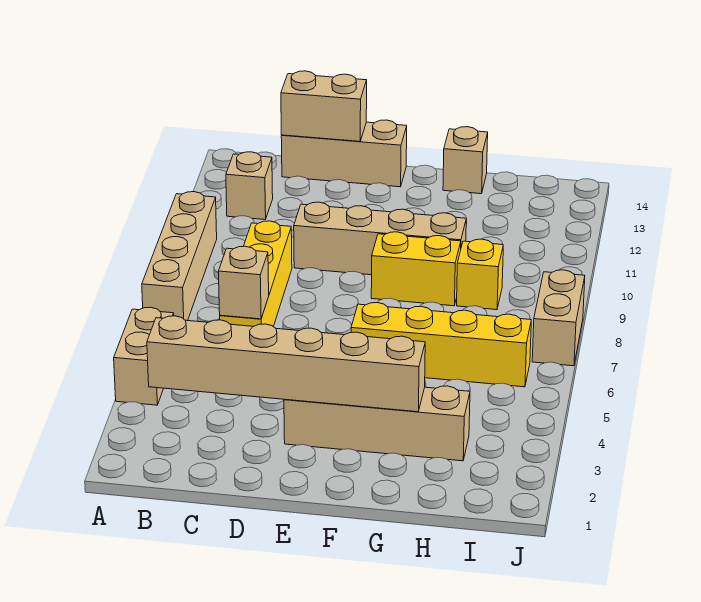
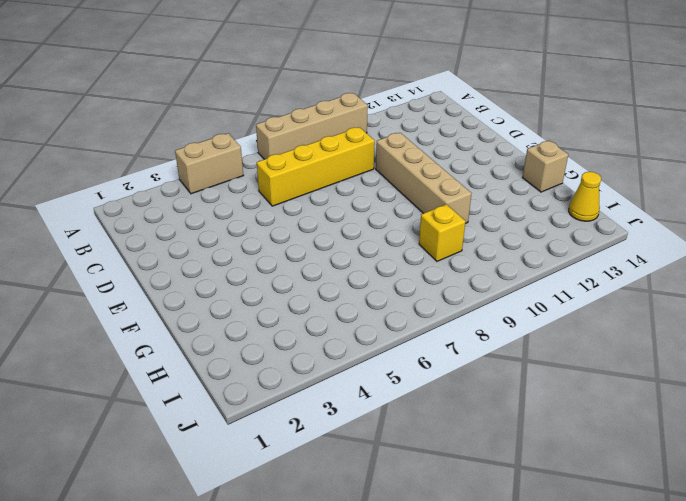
yellow 1x1 cone [569,172,601,221] -> none
none -> tan 1x1 brick [226,152,273,220]
none -> tan 1x3 brick [281,120,407,187]
none -> tan 1x4 brick [284,386,470,461]

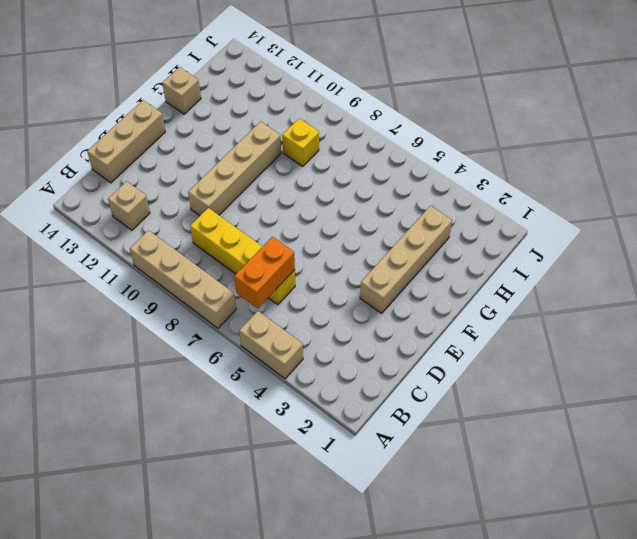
orange 1x2 brick [234,237,295,308] -> tan 1x1 brick [218,246,269,319]
none -> yellow 1x4 brick [351,303,531,387]
none -> yellow 1x2 brick [371,232,461,306]
none -> tan 1x2 brick [532,270,585,366]

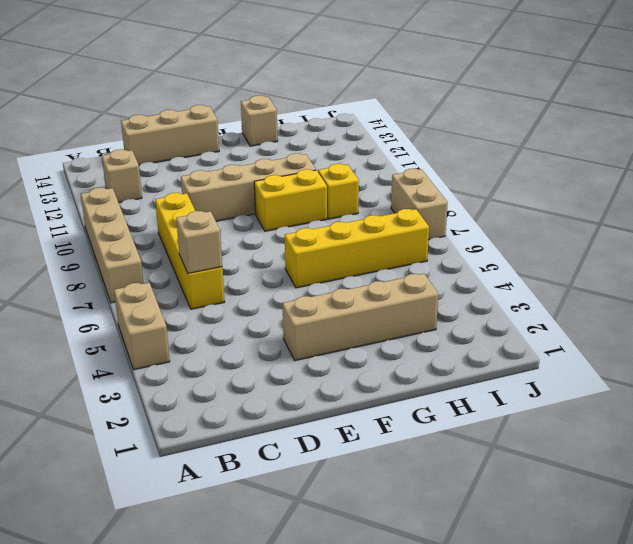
none -> tan 1x6 brick [147,316,425,412]
none -> tan 1x2 brick [281,71,367,141]

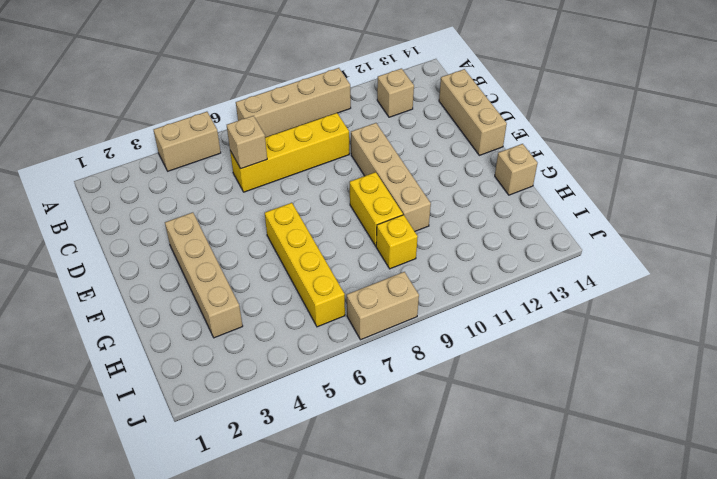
none -> tan 1x6 brick [147,316,425,412]
none -> tan 1x2 brick [281,71,367,141]

